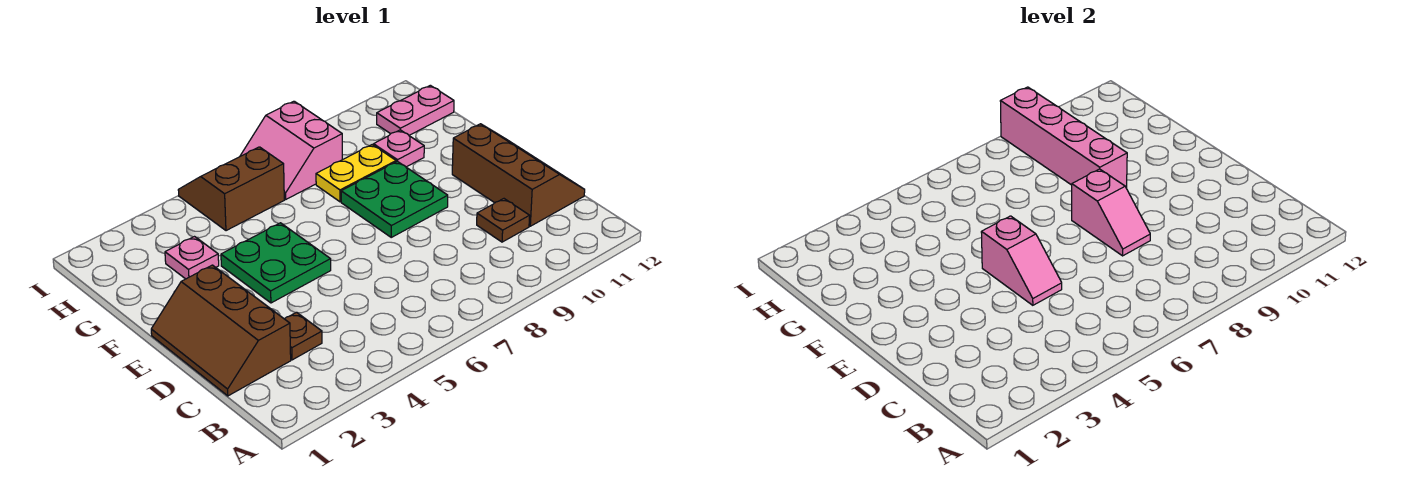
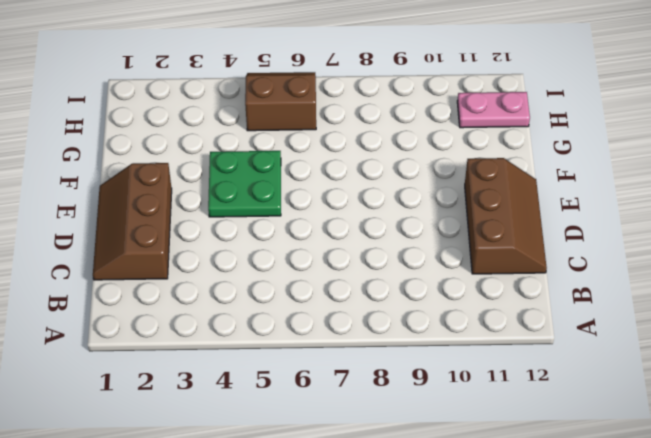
none -> brown 1x1 plate [285,312,322,360]
none -> brown 1x1 plate [477,199,530,242]
none -> green 2x2 plate [341,161,448,237]

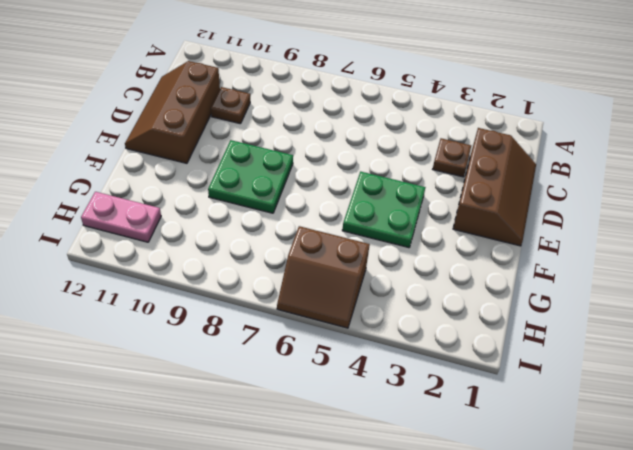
none -> pink 1x1 plate [165,237,219,279]
none -> yellow 1x2 plate [316,145,396,202]
none -> pink 1x1 plate [373,130,424,167]

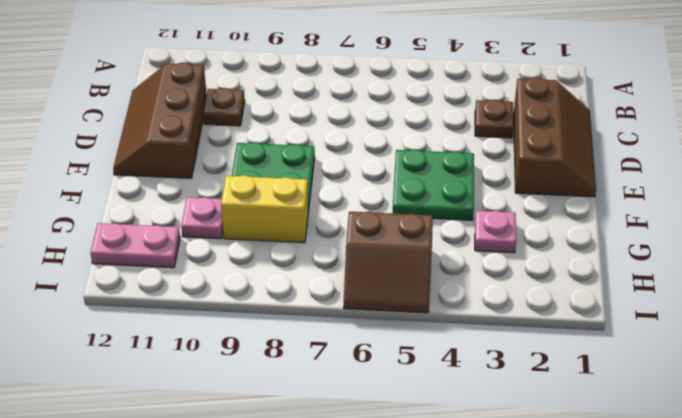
yellow 1x2 brick [221,175,308,243] -> yellow 1x2 plate [316,145,396,202]
none -> pink 2x2 slope [240,101,342,199]
none -> pink 1x2 slope [981,216,1062,305]
none -> pink 1x2 slope [1072,169,1150,256]

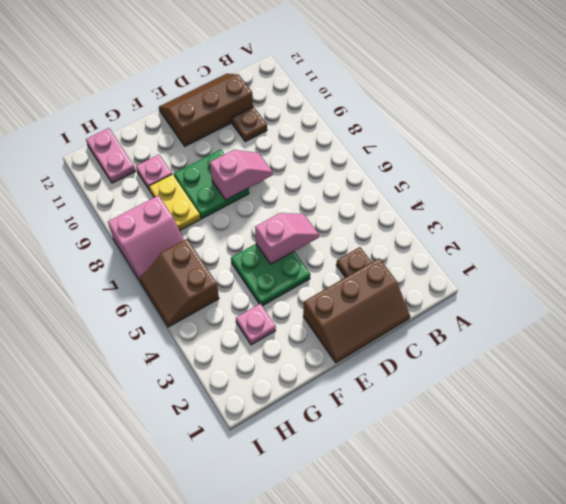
none -> pink 1x4 brick [1000,87,1127,188]

